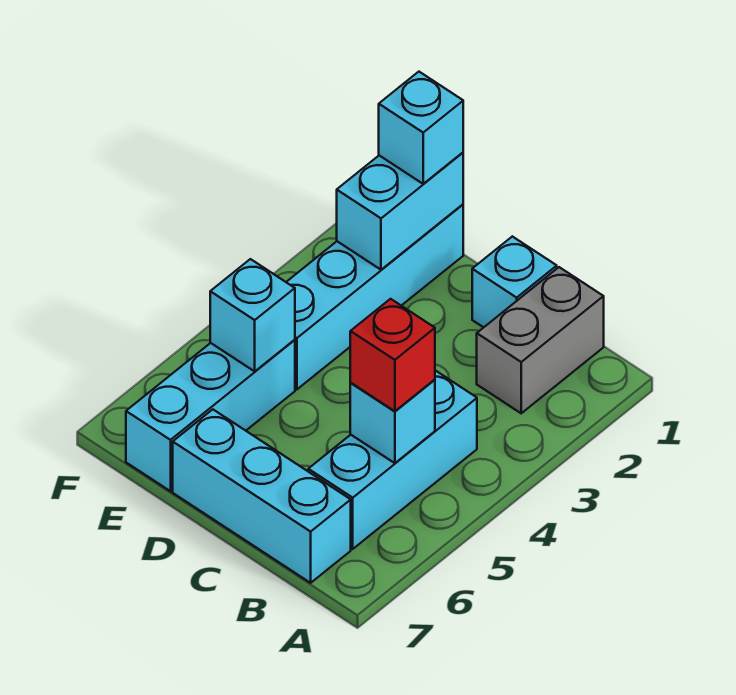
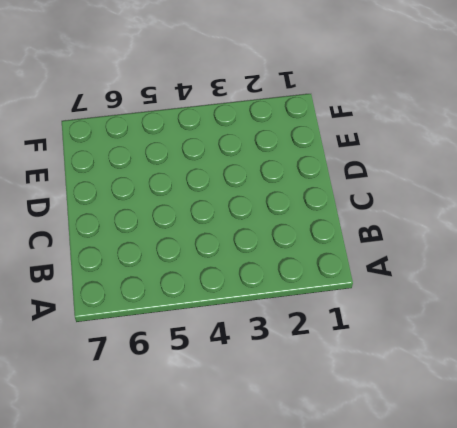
none -> grey 1x2 brick [477,267,604,413]
none -> cyan 1x3 brick [308,370,477,549]

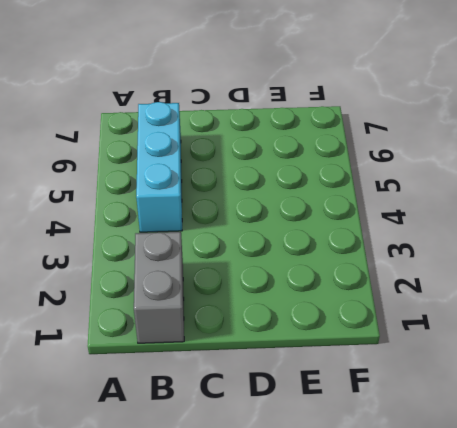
none -> cyan 1x3 brick [173,410,351,583]
none -> cyan 1x1 brick [472,236,557,327]

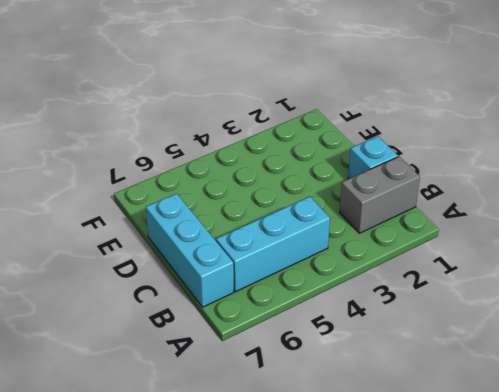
none -> cyan 1x4 brick [286,205,463,389]
none -> cyan 1x3 brick [126,340,295,491]

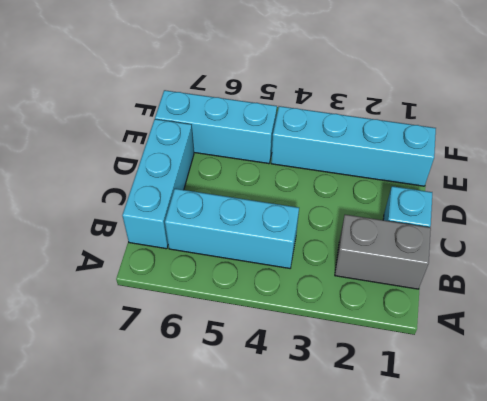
none -> cyan 1x1 brick [350,380,435,463]
none -> cyan 1x2 brick [337,153,463,270]

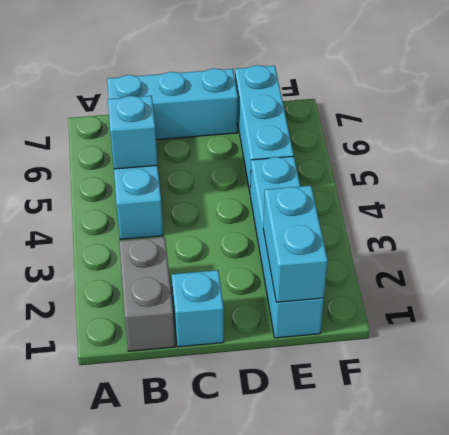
none -> cyan 1x1 brick [210,259,295,371]
none -> red 1x1 brick [350,299,435,411]

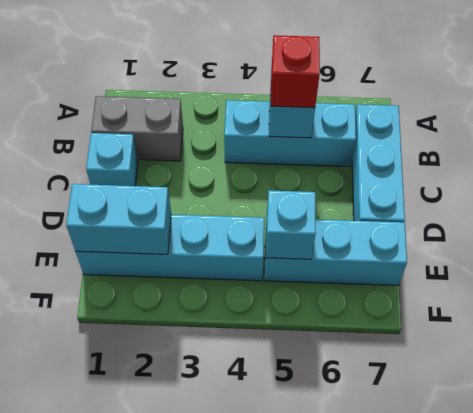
none -> cyan 1x1 brick [379,72,463,184]

